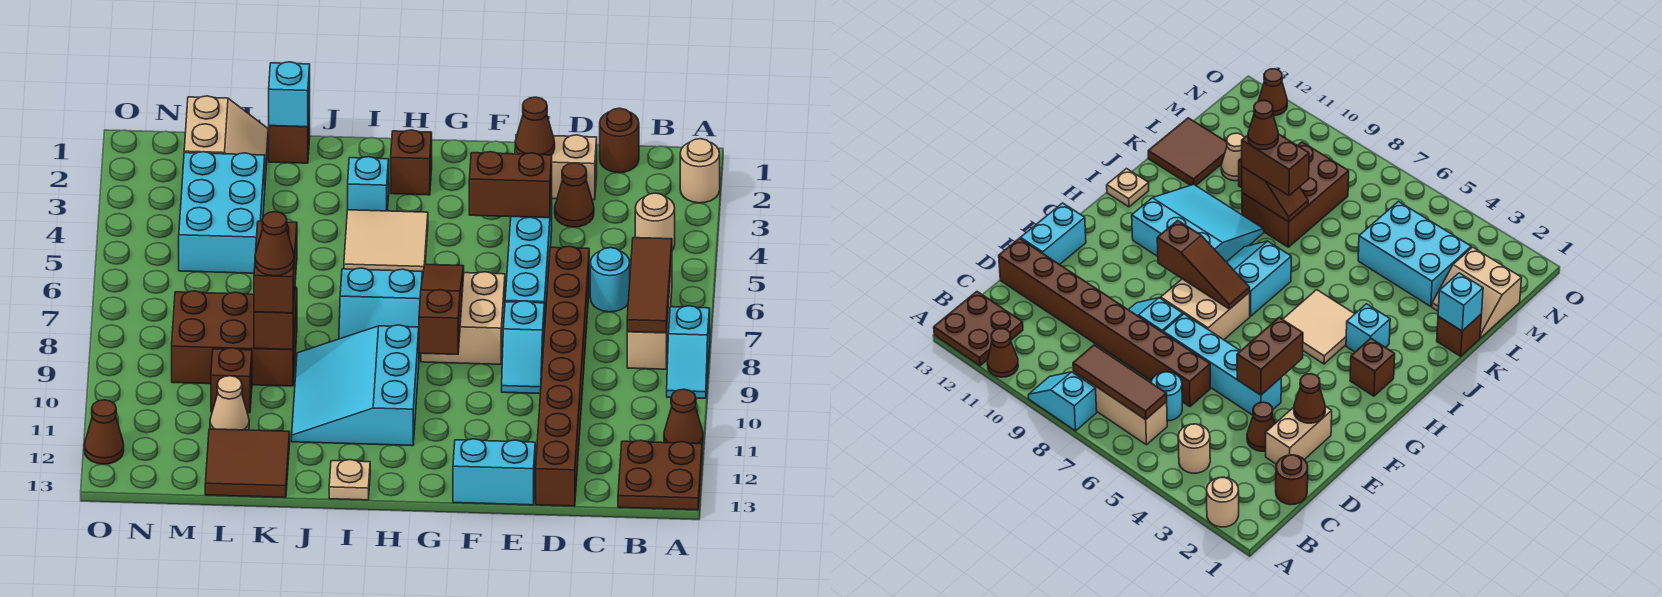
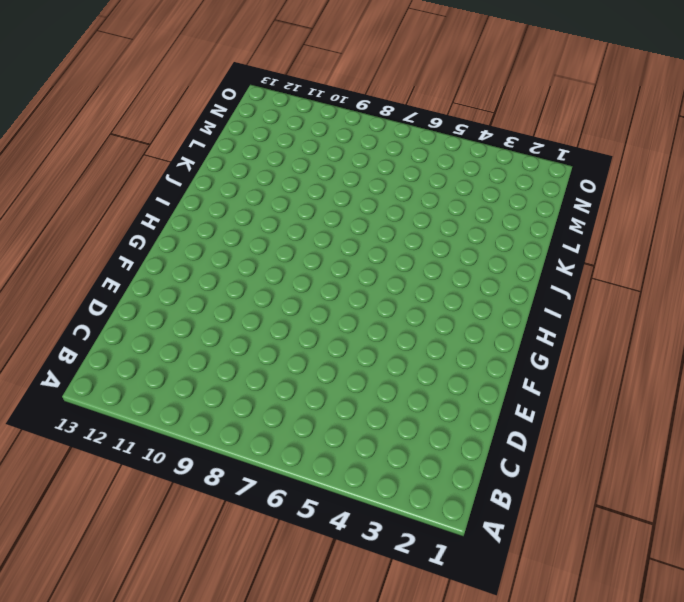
none -> tan 1x1 round brick [680,139,720,203]
none -> cyan 1x2 slope [667,306,710,398]
none -> brown 1x1 cone [664,389,703,444]
none -> brown 2x2 plate [618,440,702,510]

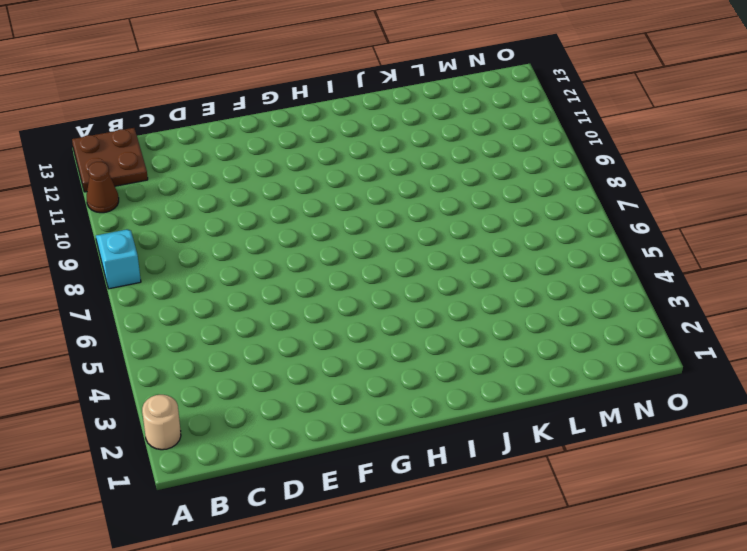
none -> tan 1x1 round brick [635,193,675,250]
none -> tan 1x3 brick [627,257,672,369]
none -> brown 1x1 round brick [600,108,639,173]
none -> cyan 1x1 round brick [590,248,630,312]

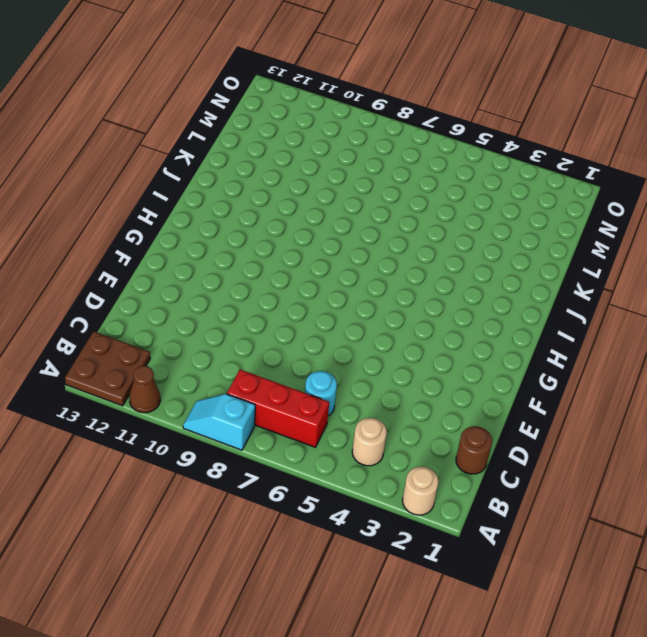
red 1x3 brick [227,370,329,447] -> tan 1x3 brick [627,257,672,369]
none -> tan 1x2 brick [515,135,597,200]
none -> brown 1x1 cone [555,163,594,227]
none -> brown 1x8 brick [536,246,589,506]
none -> cyan 1x4 brick [505,196,552,332]

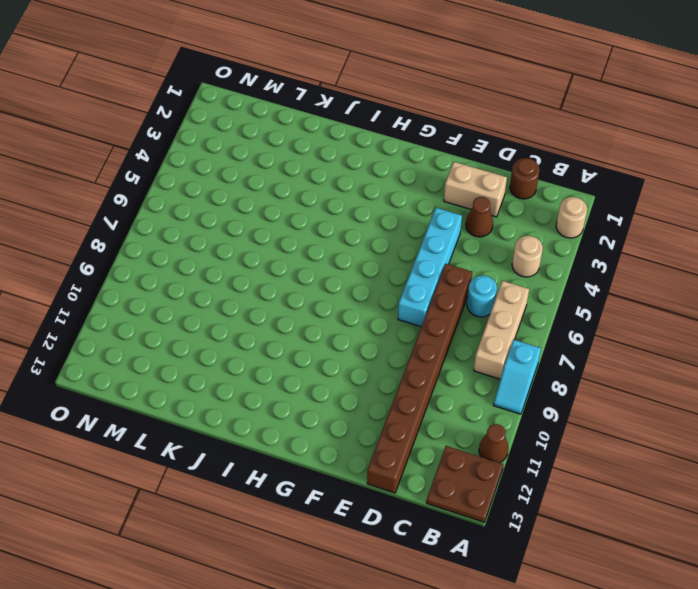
none -> cyan 1x2 slope [502,301,544,394]
none -> cyan 1x2 brick [453,439,535,505]
none -> tan 2x2 brick [421,272,505,364]
none -> brown 1x1 brick [391,130,432,195]

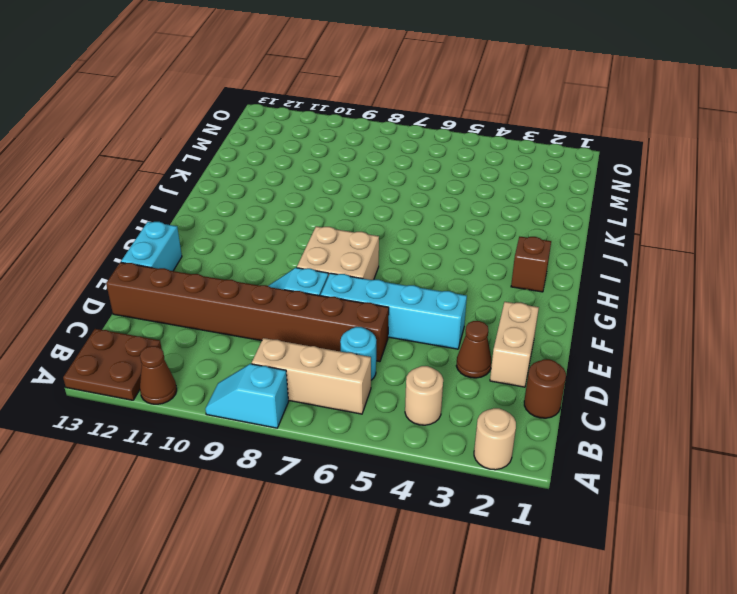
none -> tan 2x2 tile [344,210,428,272]
none -> cyan 2x2 slope [339,268,423,339]
none -> cyan 3x3 slope [292,325,419,446]
none -> cyan 1x1 brick [348,157,389,211]

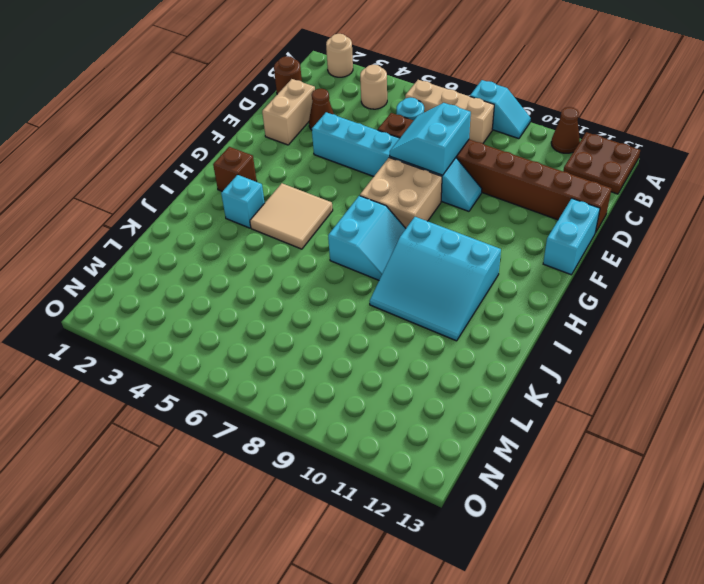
cyan 2x2 slope [390,103,471,175] -> none
none -> tan 1x1 plate [329,460,370,500]
none -> brown 1x1 brick [269,104,310,163]
none -> brown 2x3 brick [172,291,297,386]
none -> brown 2x2 tile [205,429,290,498]

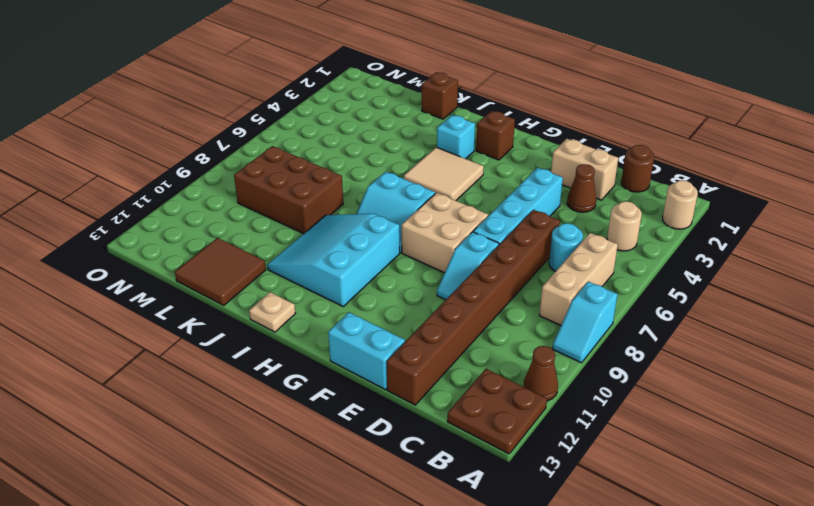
none -> tan 2x2 slope [184,96,268,180]
none -> cyan 2x3 brick [179,152,265,273]
none -> brown 1x1 brick [211,348,252,413]
none -> tan 1x1 cone [210,376,249,430]

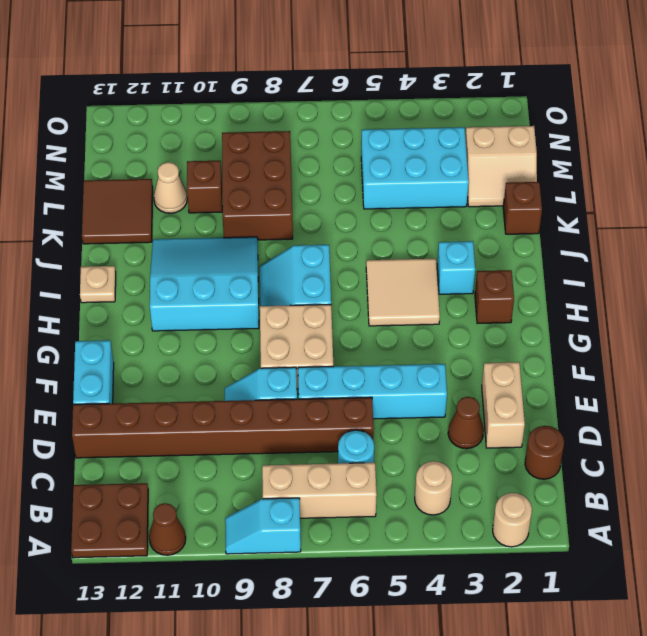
none -> brown 1x1 cone [84,400,124,464]
none -> brown 1x3 tile [627,238,672,333]
none -> brown 1x1 cone [515,97,555,155]
none -> brown 1x2 brick [469,152,552,218]

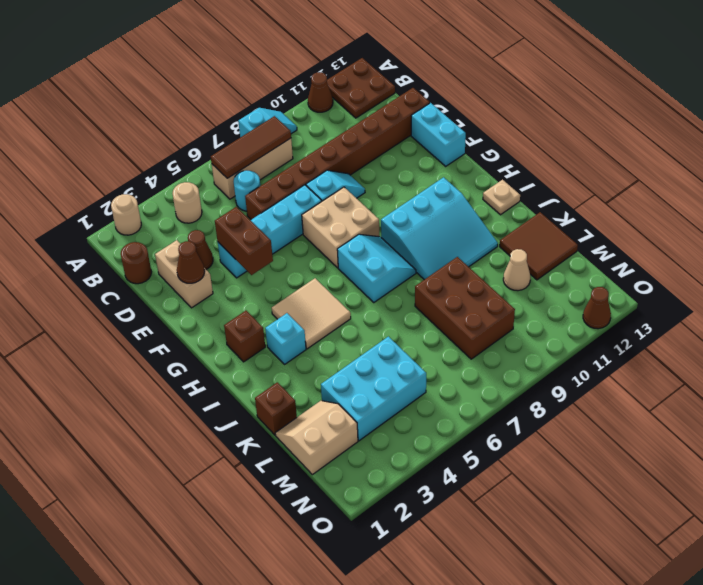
none -> brown 1x1 brick [211,348,252,413]
none -> brown 1x3 slope [419,264,464,354]
none -> cyan 1x1 brick [269,62,310,127]
none -> brown 1x2 slope [254,287,297,350]

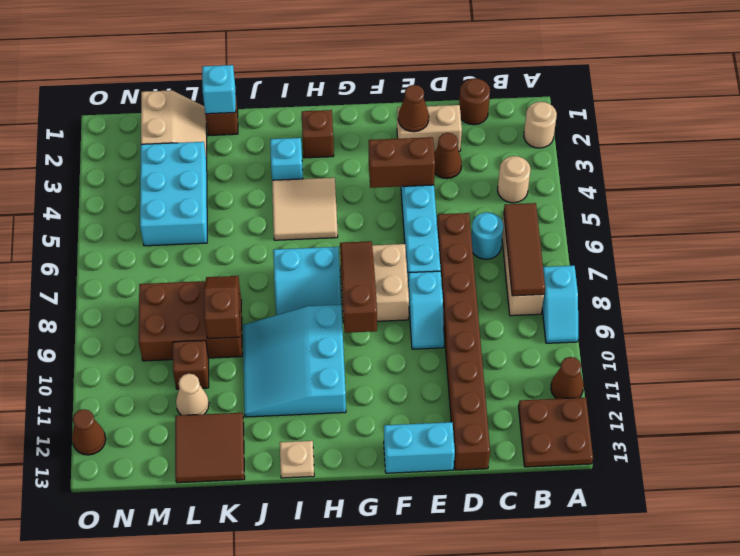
none -> brown 1x2 brick [254,221,297,313]
none -> brown 1x1 cone [255,212,294,276]

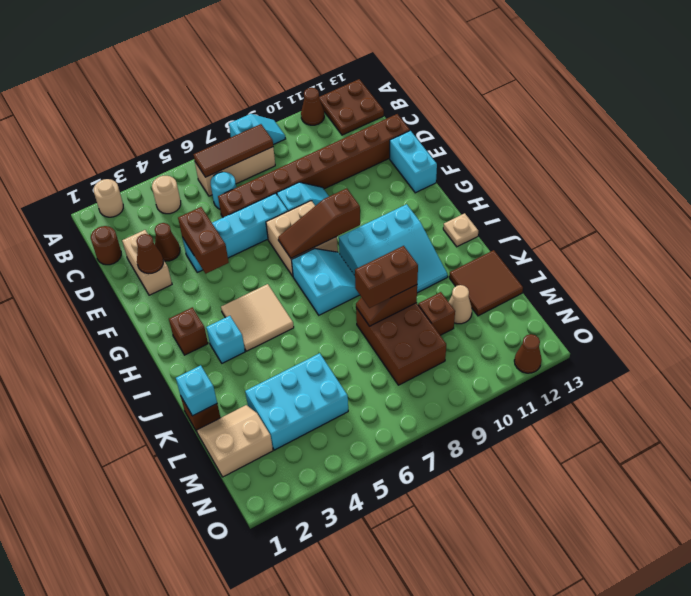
none -> brown 1x1 cone [255,212,294,276]

